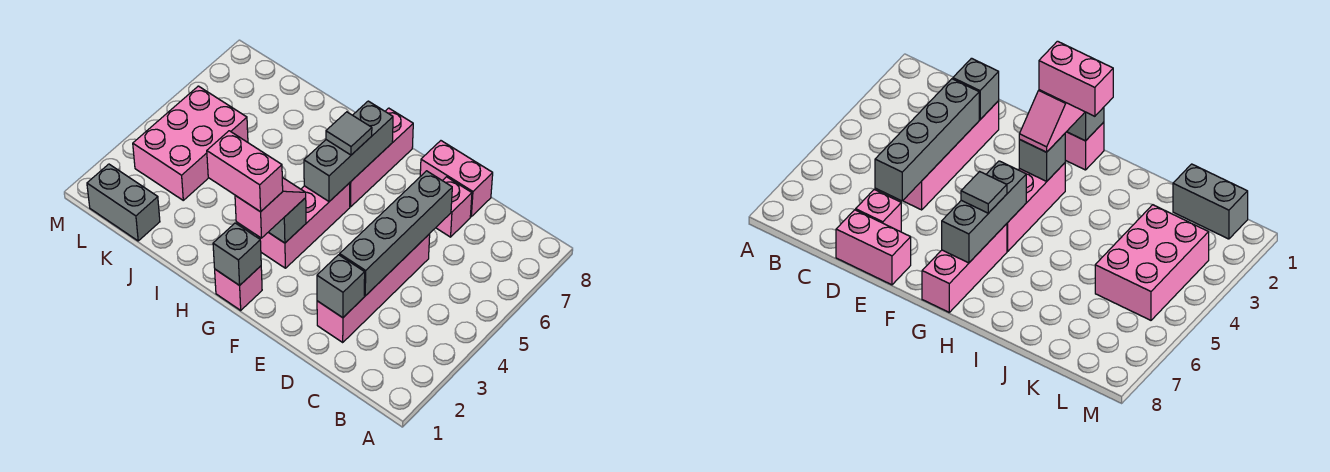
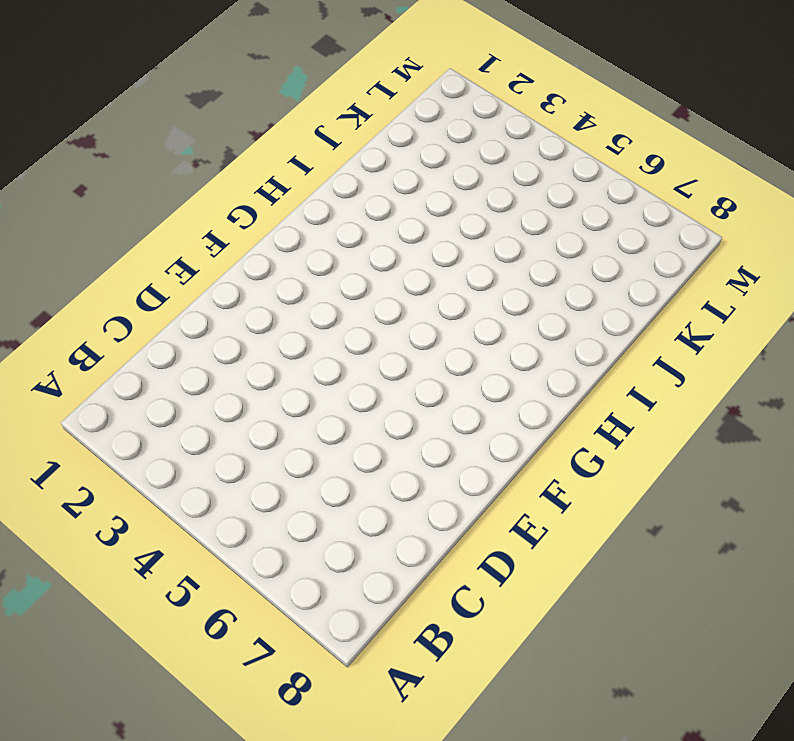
none -> pink 1x4 brick [317,234,430,342]
none -> pink 1x1 brick [436,177,472,237]
none -> pink 1x2 brick [420,141,493,217]

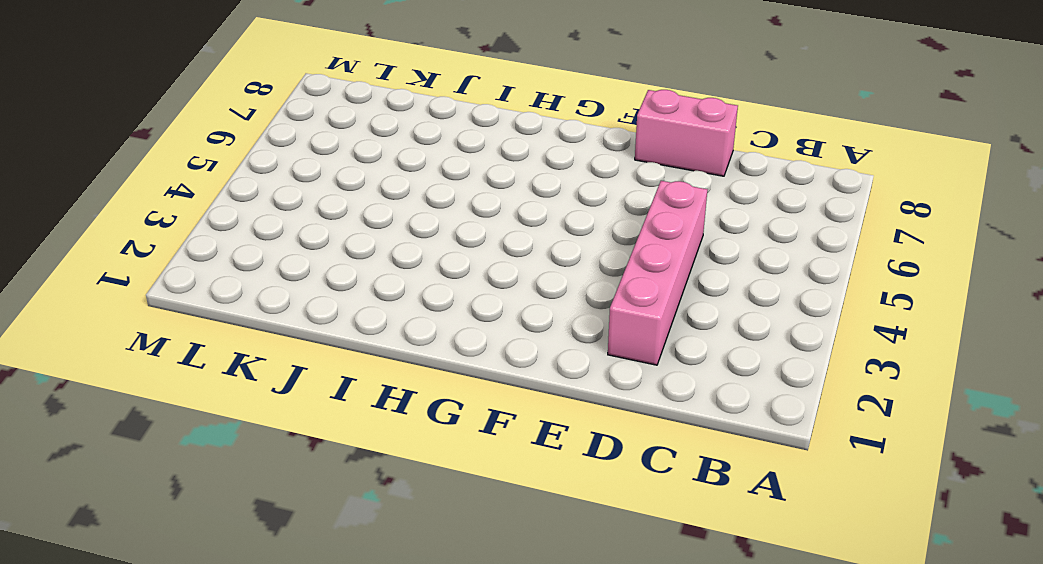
none -> pink 1x1 brick [436,177,472,237]
none -> pink 1x1 brick [215,266,262,310]
none -> pink 1x3 brick [260,183,350,268]

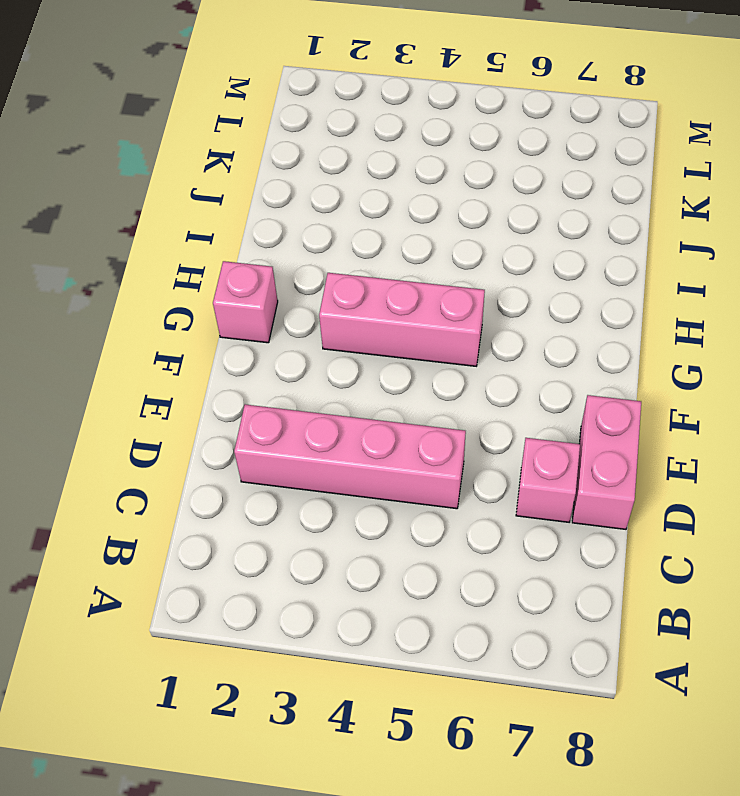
none -> pink 1x3 brick [350,108,413,207]
none -> grey 1x2 brick [87,164,160,241]
none -> pink 2x3 brick [133,86,248,200]

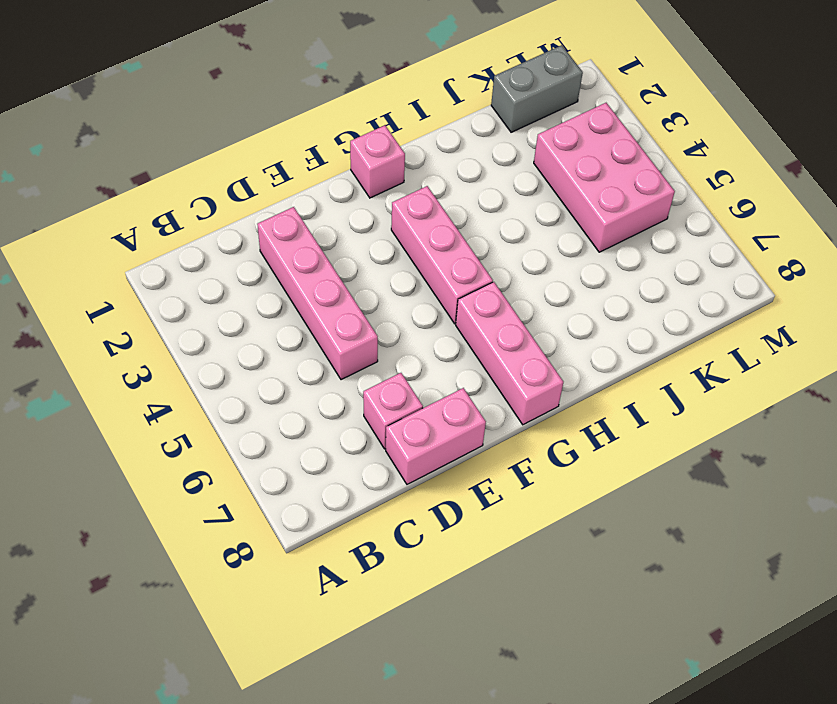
none -> grey 1x1 brick [317,255,365,318]
none -> grey 1x4 brick [340,171,452,296]
none -> grey 1x1 brick [213,223,261,285]

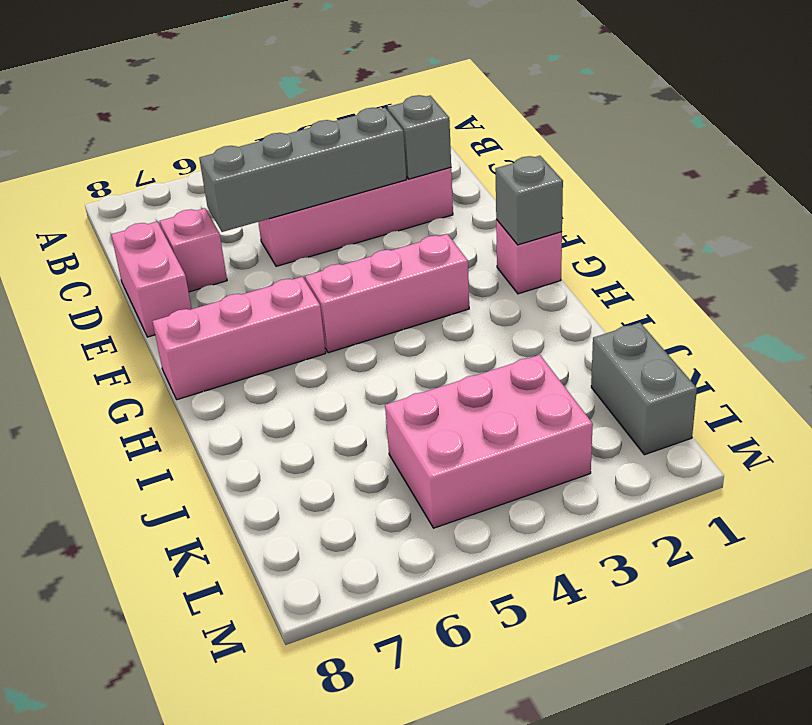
none -> grey 1x1 brick [269,198,306,243]
none -> grey 1x3 brick [304,101,393,202]
none -> pink 1x2 slope [235,177,306,238]

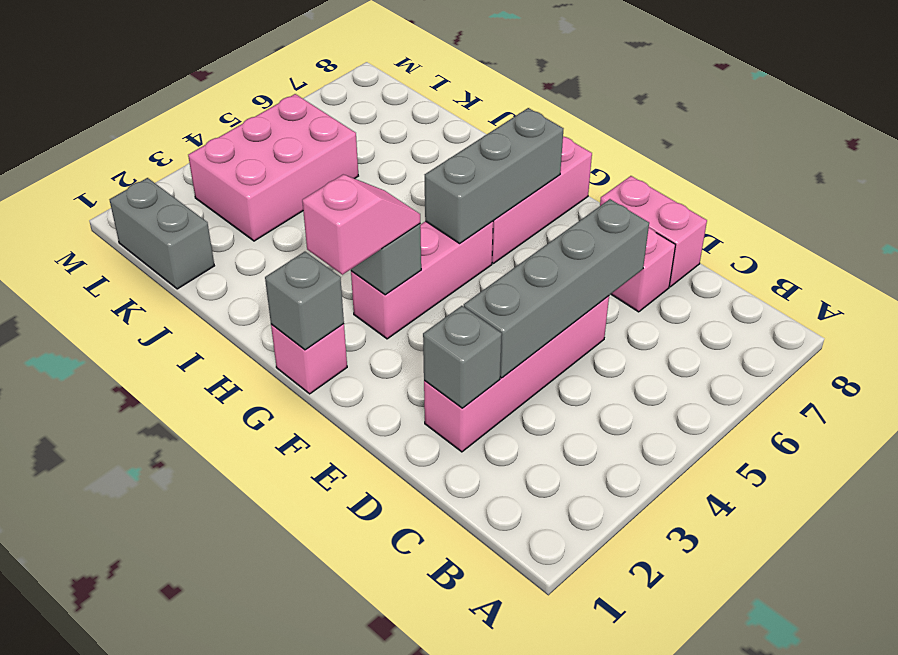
none -> grey 1x1 tile [326,112,372,155]
none -> pink 1x2 brick [207,131,283,212]

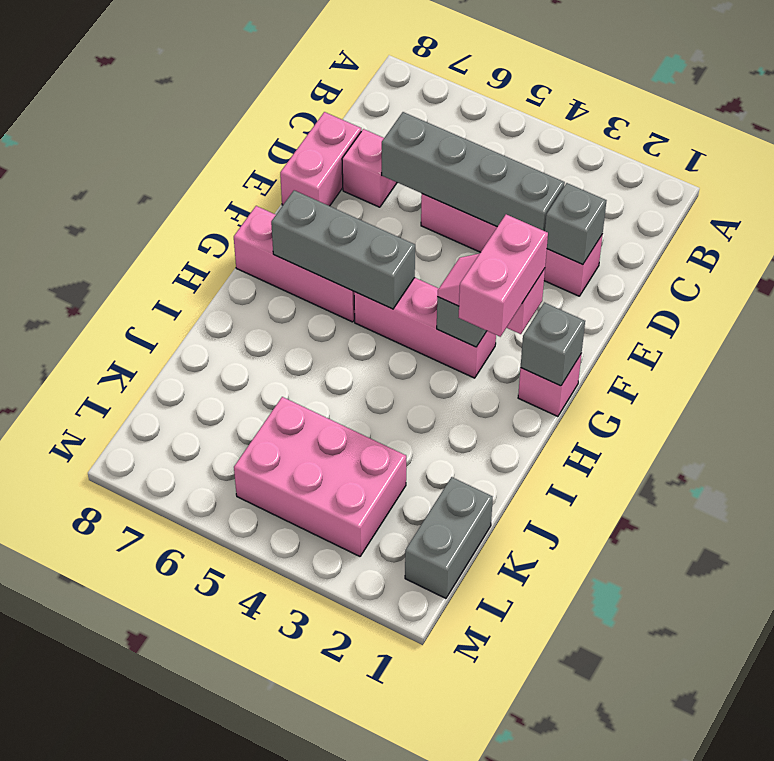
none -> grey 1x1 tile [326,112,372,155]

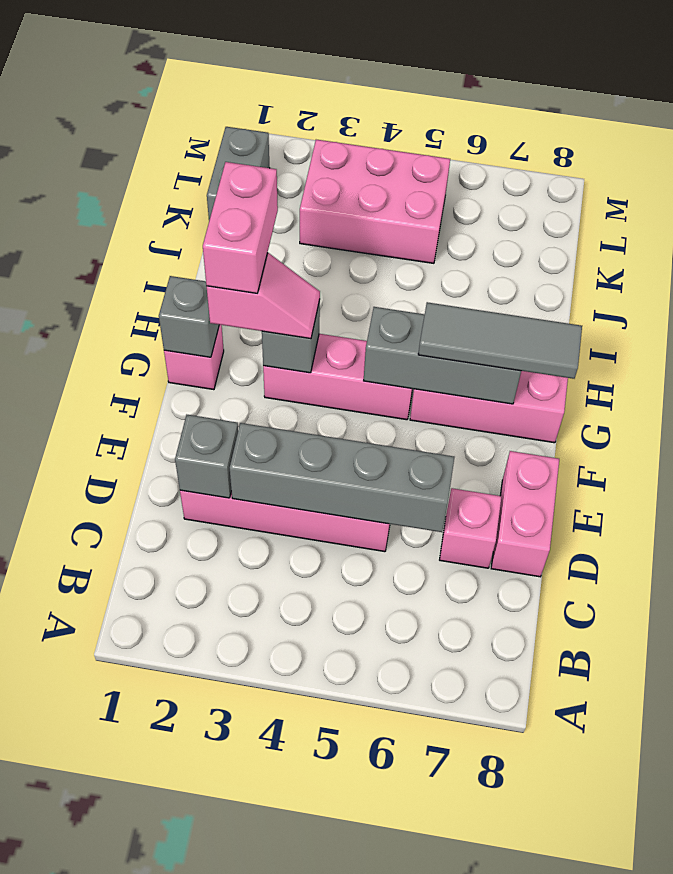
grey 1x3 tile [418,302,582,379] -> grey 1x1 tile [326,112,372,155]

